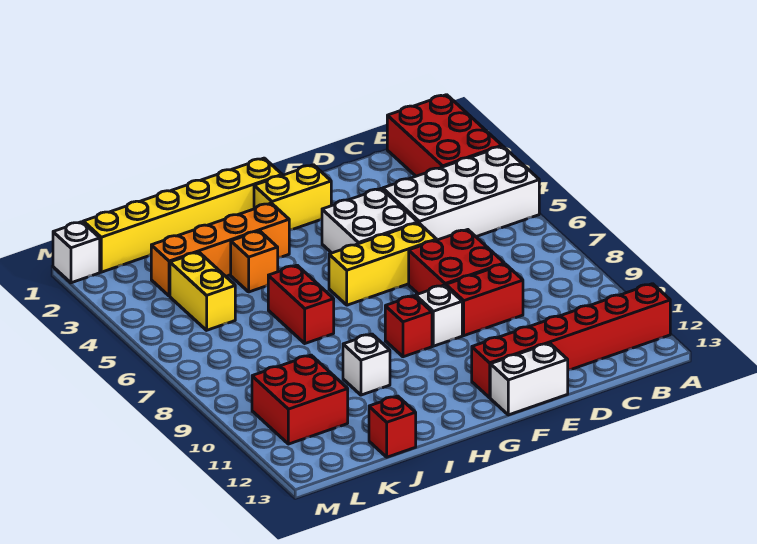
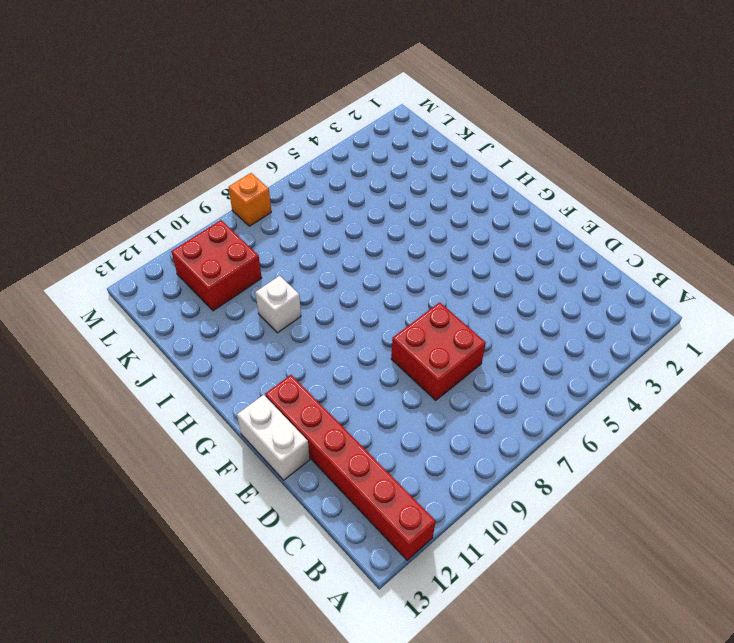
orange 1x1 brick [229,173,271,226] -> orange 1x1 brick moved to [231,231,278,292]
none -> red 2x3 brick [387,95,502,176]
none -> white 2x4 brick [383,146,539,240]
none -> red 1x2 brick [446,264,523,336]

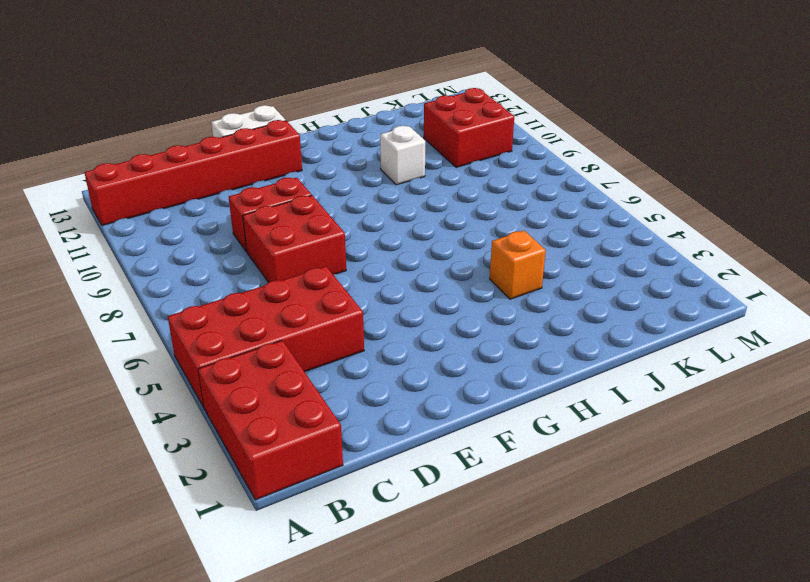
red 2x4 brick [168,266,364,407] -> white 2x4 brick [383,146,539,240]
none -> white 2x2 brick [322,189,418,253]
none -> yellow 1x3 brick [329,223,437,305]
none -> yellow 1x2 brick [254,165,331,230]

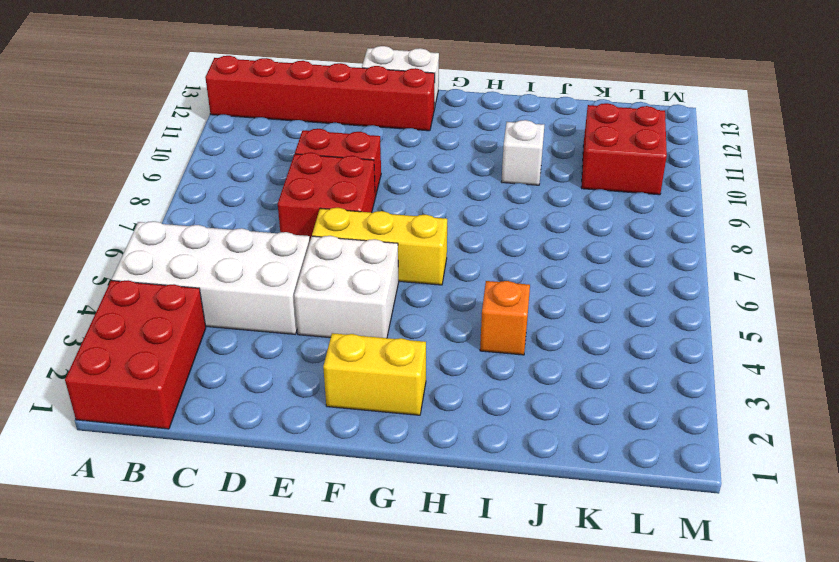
none -> white 1x1 brick [416,285,462,346]
none -> yellow 1x6 brick [83,158,282,272]
none -> red 1x1 brick [385,296,432,357]

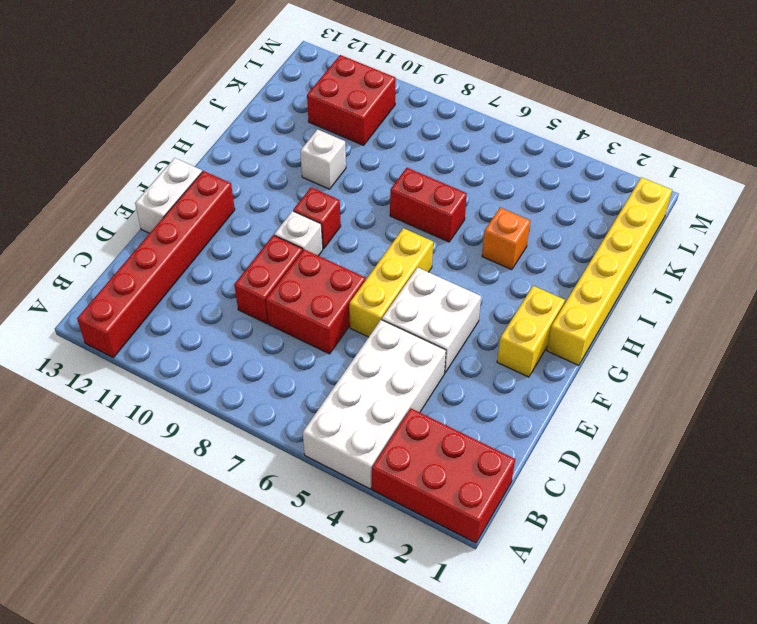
none -> orange 1x4 brick [151,203,289,296]
none -> red 1x1 brick [369,396,416,457]
none -> yellow 1x2 brick [170,252,235,330]

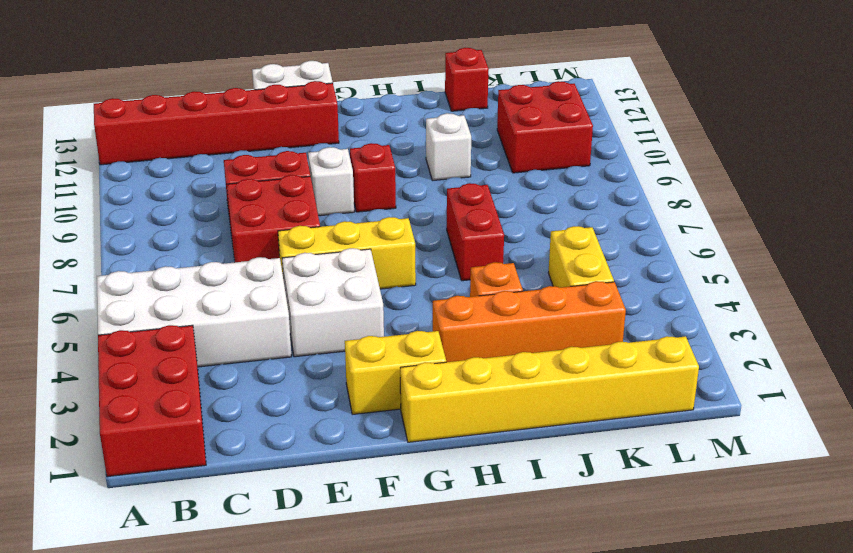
none -> white 1x1 brick [53,222,100,283]

